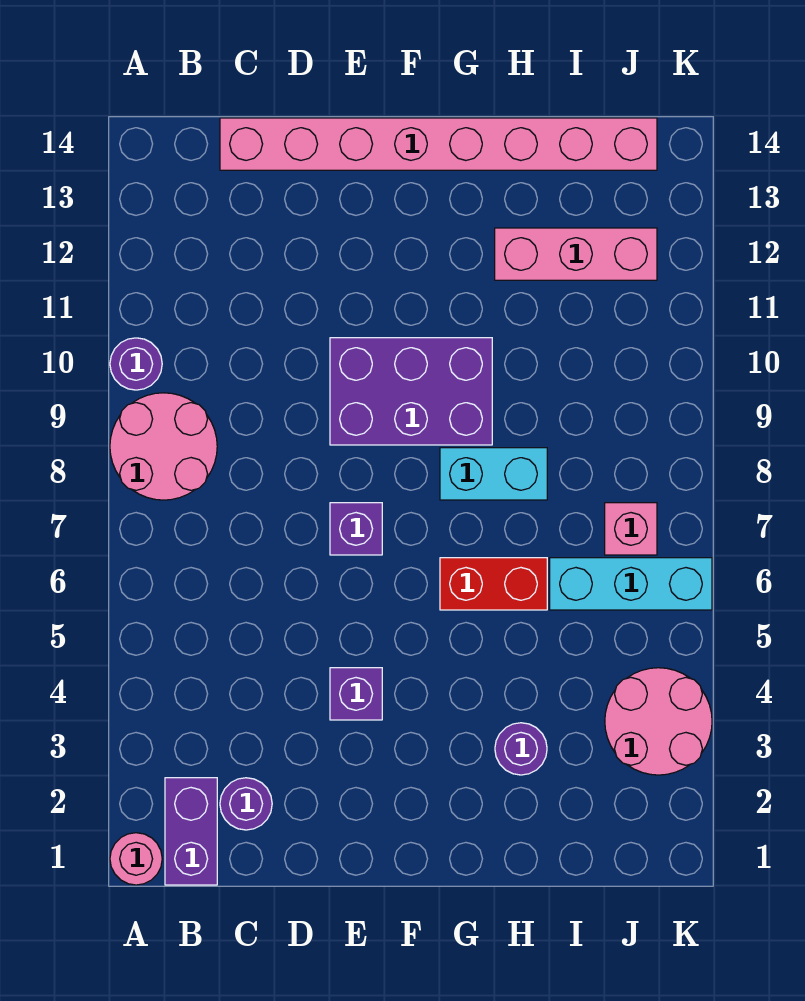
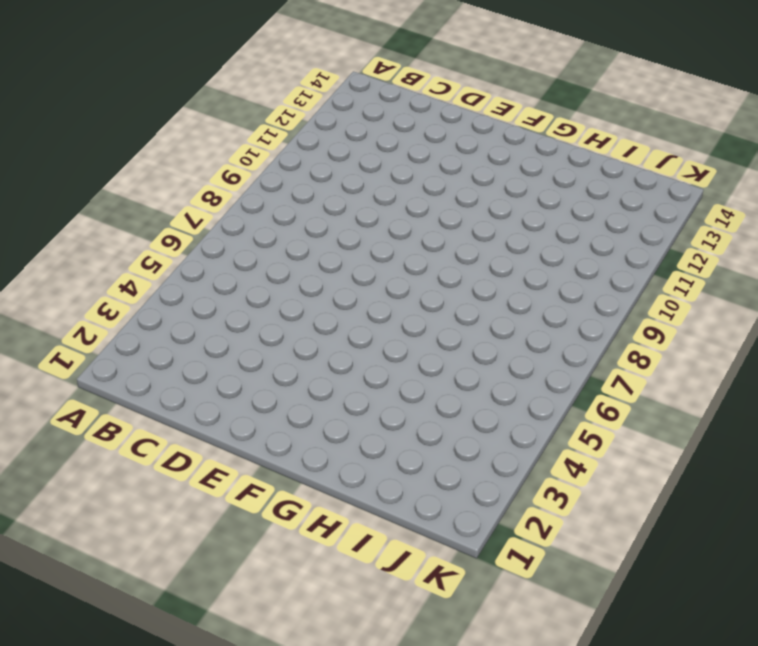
none -> pink 1x1 round brick [110,833,162,885]
none -> pink 2x2 round brick [110,393,217,500]
none -> purple 1x1 round brick [110,338,162,390]

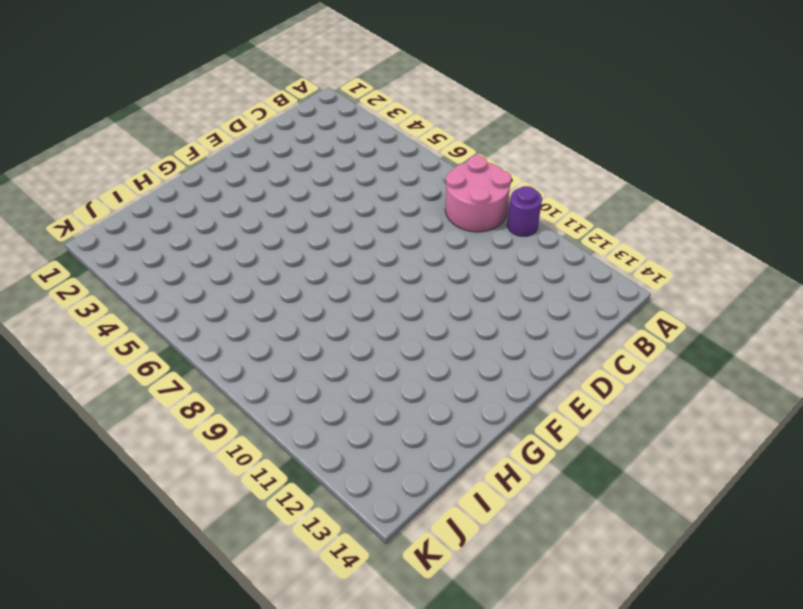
none -> pink 1x1 round brick [110,833,162,885]
none -> purple 1x2 brick [165,778,217,885]
none -> purple 1x1 round brick [220,778,272,830]

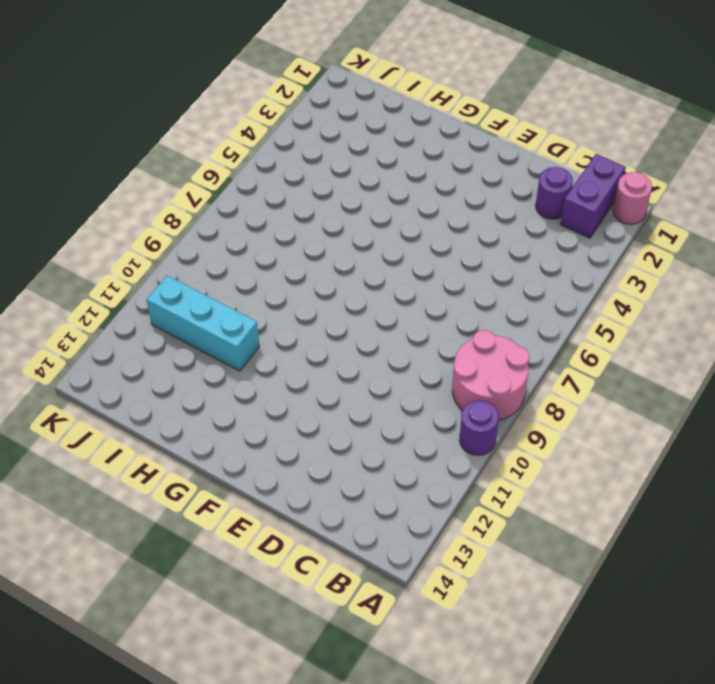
cyan 1x3 brick [147,276,260,371] -> cyan 1x3 brick moved to [550,558,712,610]
none -> pink 1x8 brick [220,118,657,170]
none -> purple 1x1 brick [330,668,382,720]
none -> purple 1x1 brick [330,503,382,555]

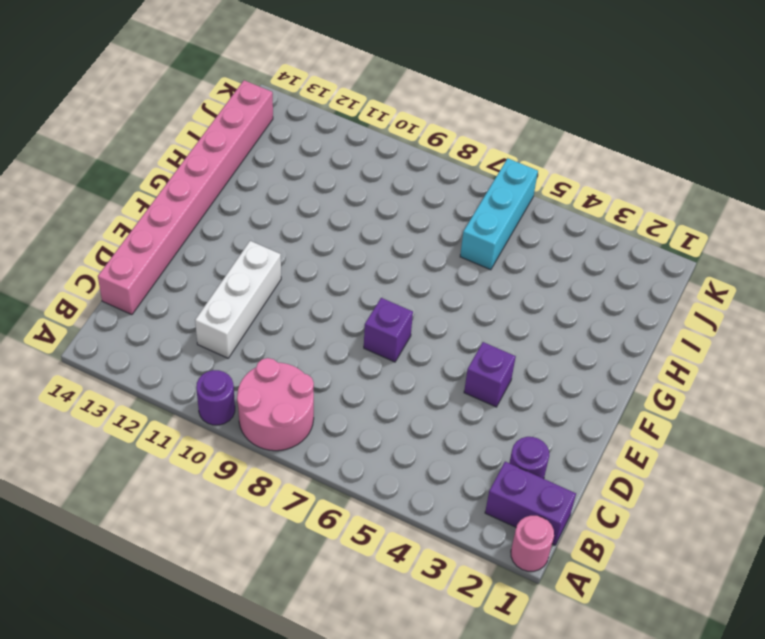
white 1x3 brick [195,241,281,358] -> none
none -> purple 2x3 brick [330,338,492,445]
none -> red 1x2 brick [440,558,547,610]
none -> cyan 1x2 brick [440,448,547,500]

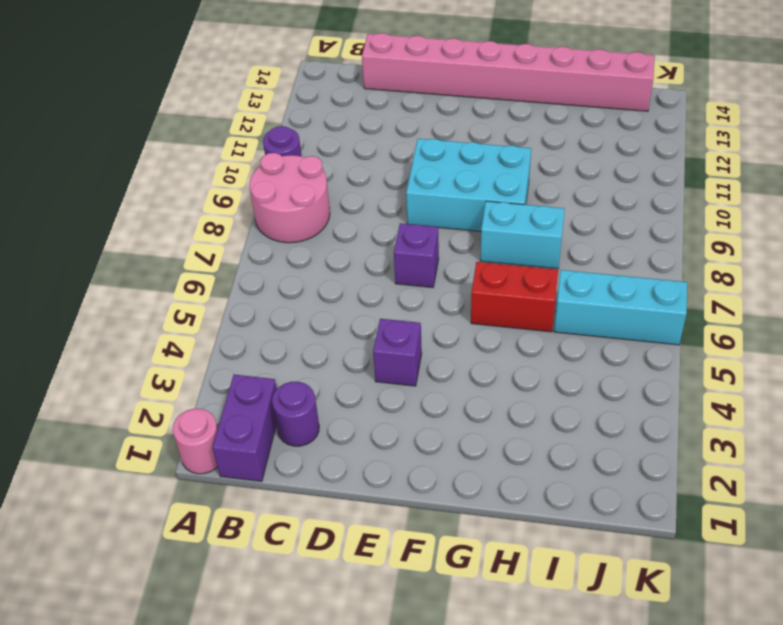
cyan 2x3 brick [406,139,531,231] -> purple 2x3 brick [330,338,492,445]
none -> purple 1x1 round brick [495,723,547,775]
none -> pink 1x3 brick [495,228,657,280]
none -> pink 2x2 round brick [605,668,712,775]

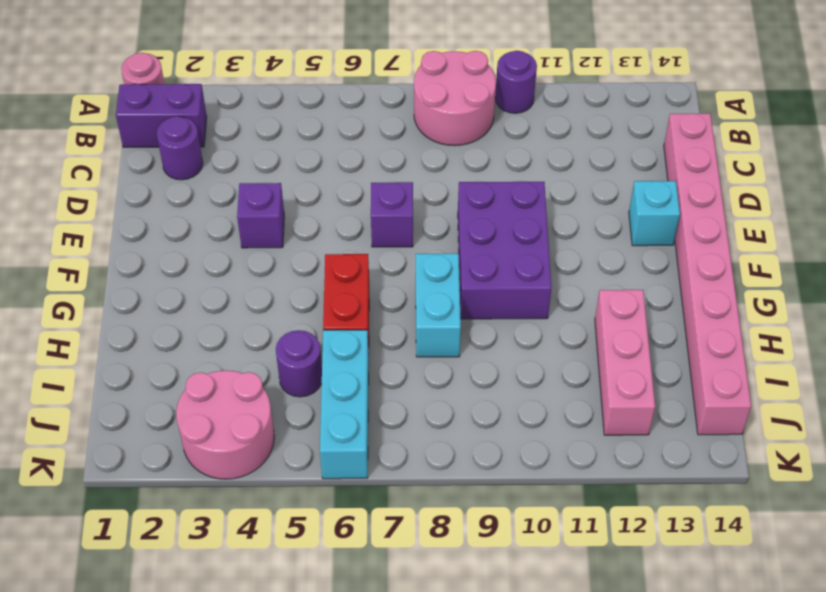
cyan 1x1 brick [629,181,680,246] -> none
purple 1x1 round brick [276,330,322,397] -> purple 1x1 round brick moved to [495,723,547,775]
none -> pink 1x1 brick [605,503,657,555]

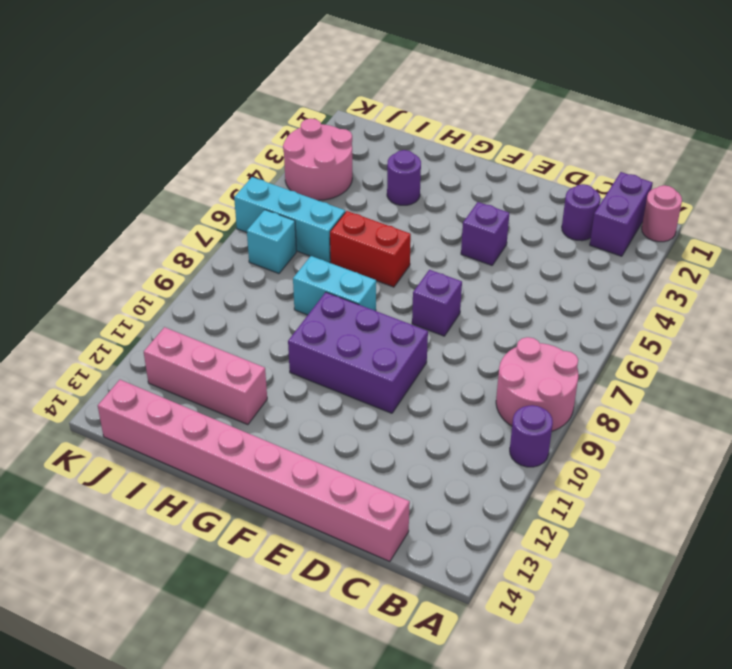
cyan 1x1 brick [247,210,296,274] -> pink 1x1 brick [605,503,657,555]

